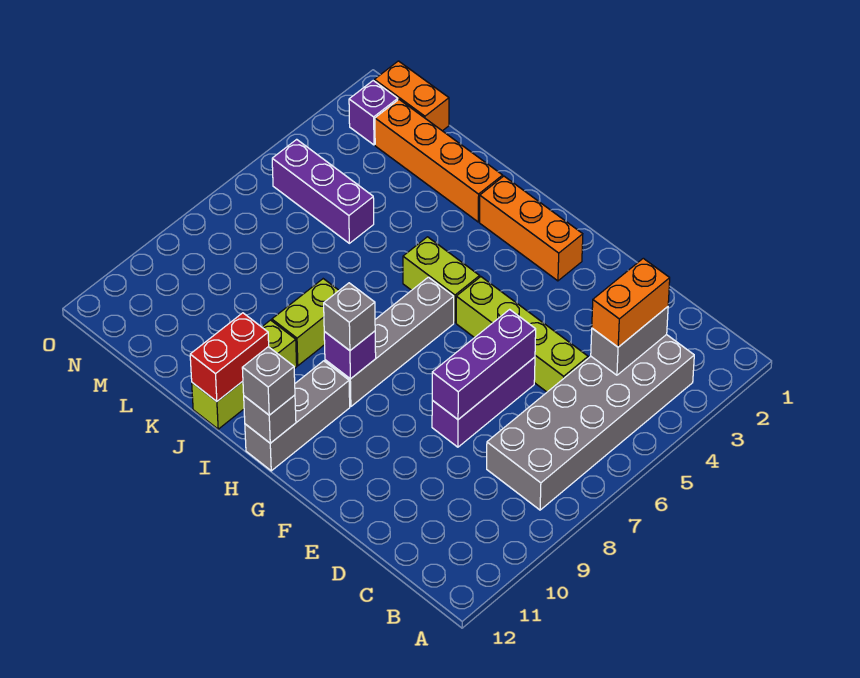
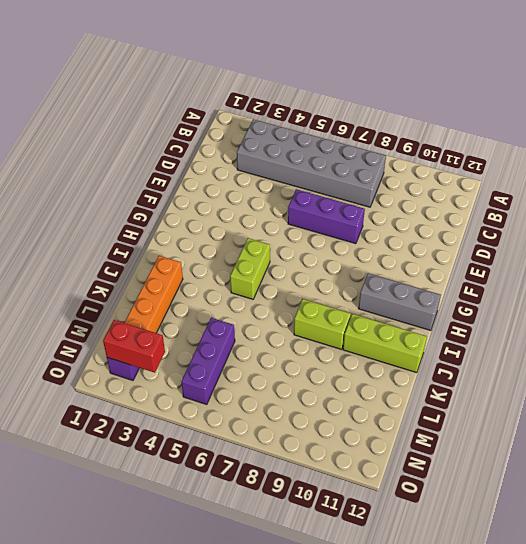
red 1x2 brick [103,320,165,373] -> red 1x2 brick moved to [190,313,269,401]
none -> lime 1x4 brick [456,277,588,392]
none -> orange 1x3 brick [480,176,583,281]
none -> grey 1x4 brick [325,277,454,406]

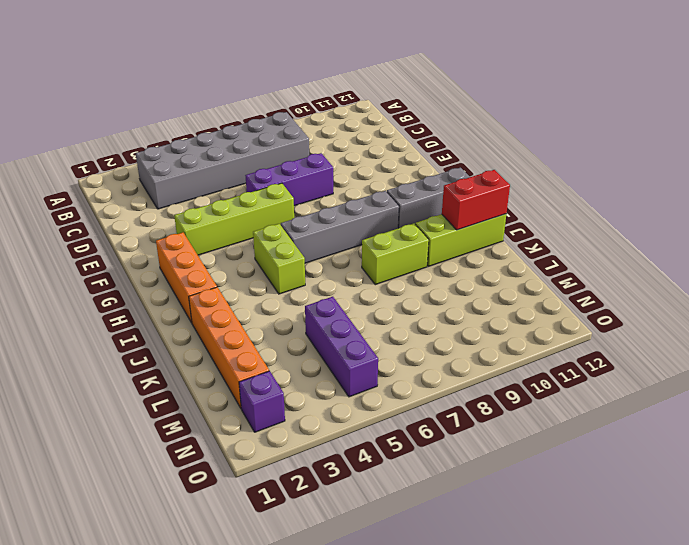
lime 1x4 brick [174,183,294,255] -> lime 1x4 brick turned to [456,277,588,392]
none -> orange 1x2 brick [374,61,449,131]
none -> grey 1x2 brick [591,307,668,375]
none -> purple 1x3 brick [432,309,536,419]

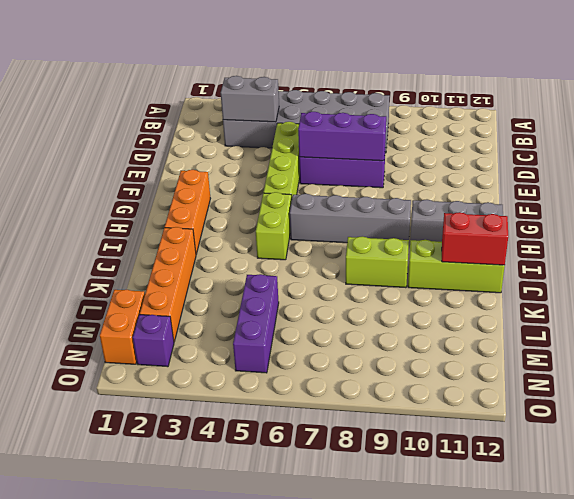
none -> purple 1x1 brick [324,331,376,379]
none -> grey 1x1 brick [244,395,296,443]
none -> orange 1x2 brick [592,258,670,347]

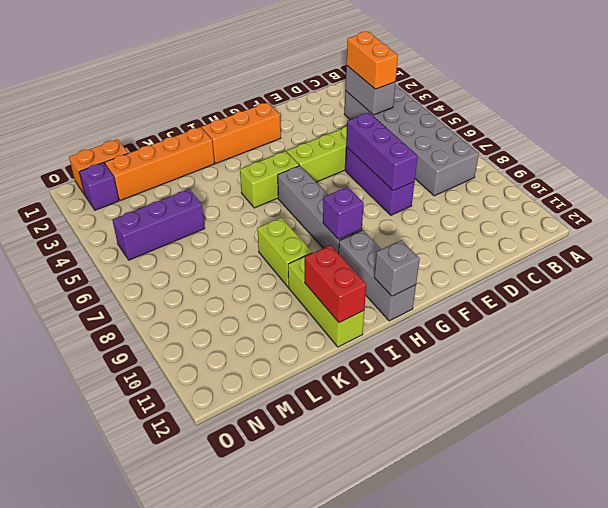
none -> grey 1x1 brick [324,283,375,351]
none -> grey 1x1 brick [242,347,295,415]

